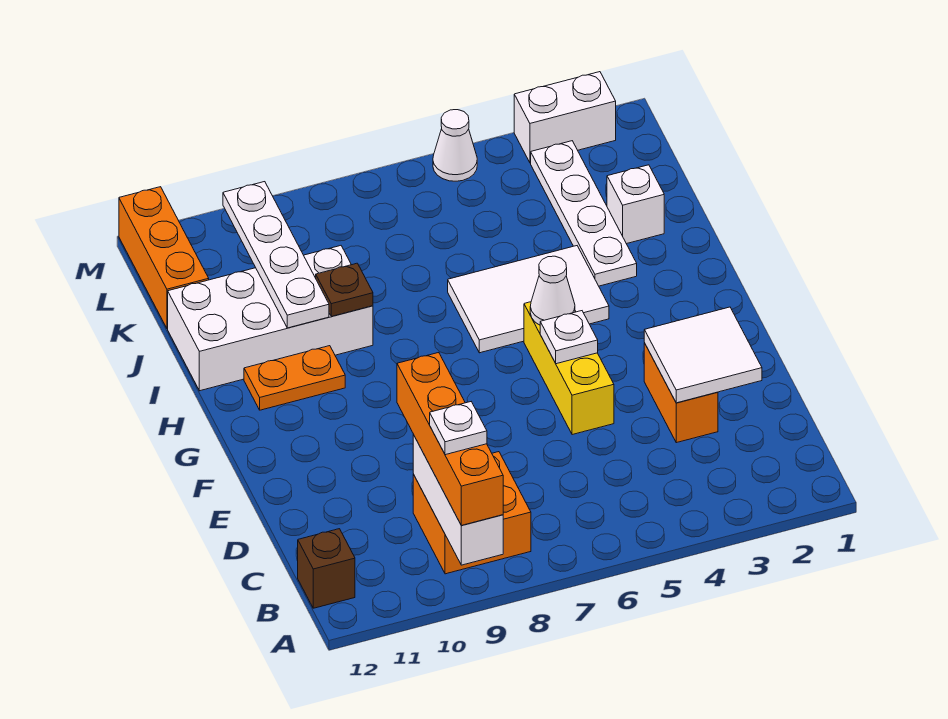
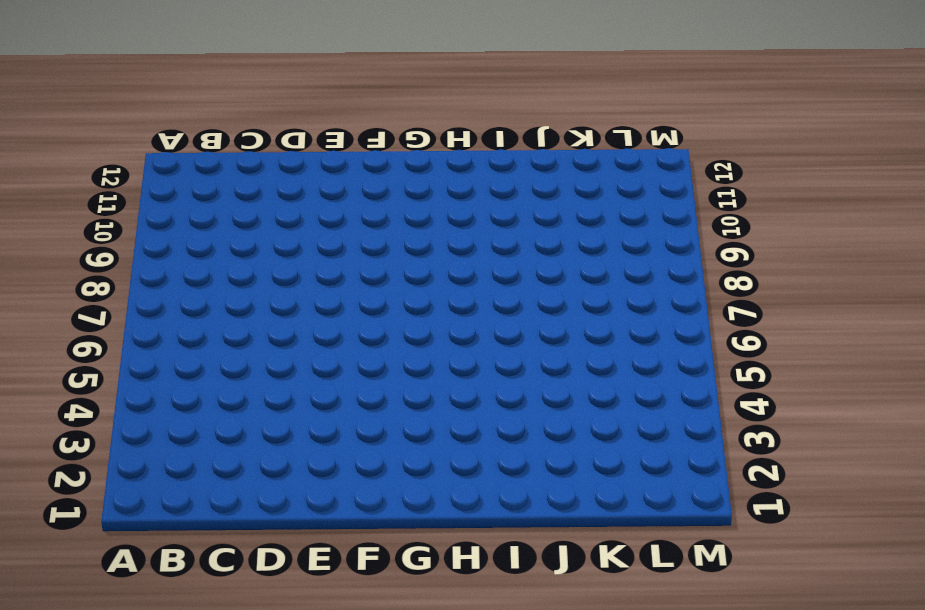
none -> orange 2x2 brick [413,452,531,574]
none -> brown 1x1 brick [298,529,355,608]
none -> orange 1x2 brick [644,343,718,443]

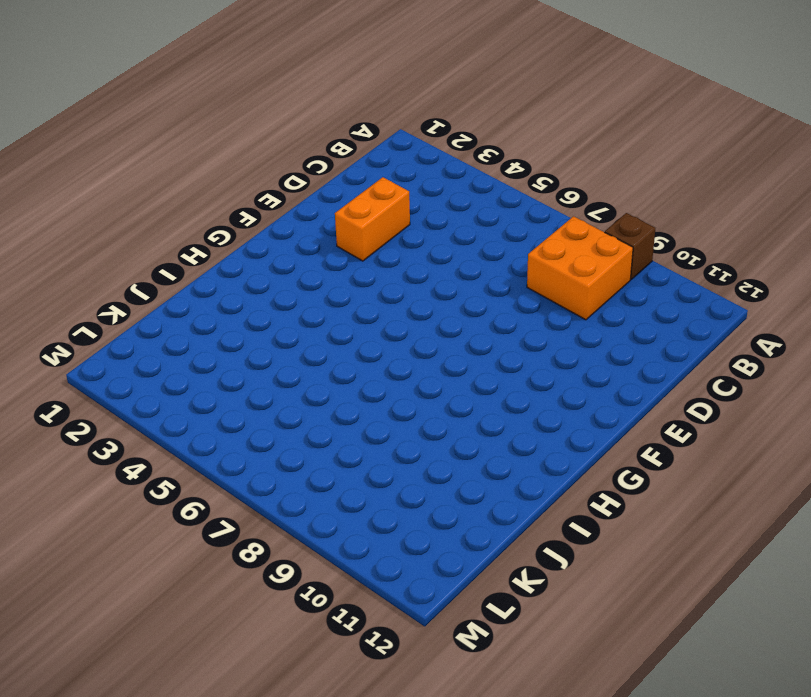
brown 1x1 brick [605,213,655,279] -> brown 1x1 brick moved to [298,529,355,608]
none -> yellow 1x3 brick [524,302,614,435]
none -> white 2x3 tile [448,246,609,353]
none -> orange 1x2 plate [244,346,345,410]

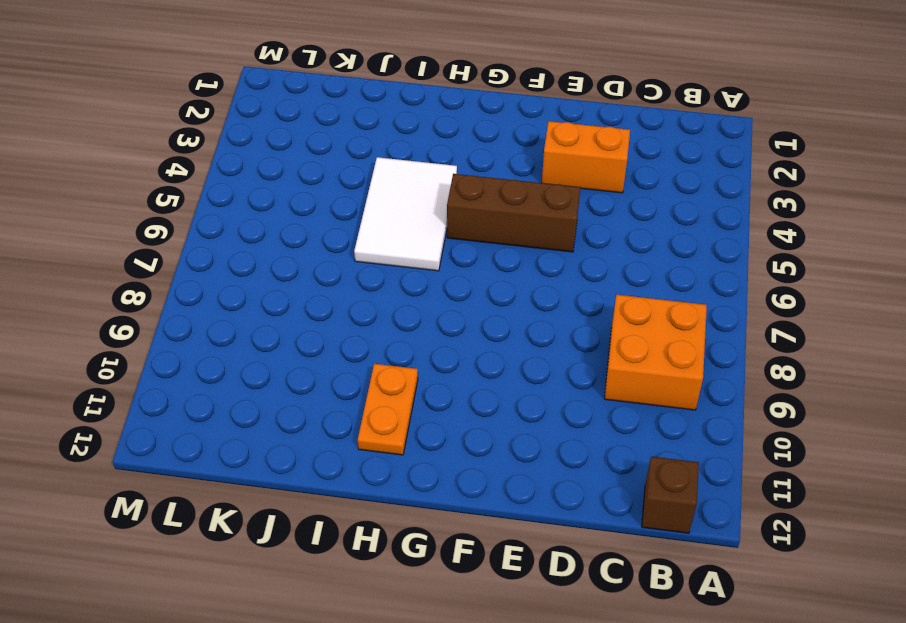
brown 1x3 brick [447,174,580,252] -> yellow 1x3 brick [524,302,614,435]
none -> white 1x4 plate [531,141,637,286]
none -> white 2x4 brick [168,246,373,391]
none -> white 1x1 brick [607,165,664,244]

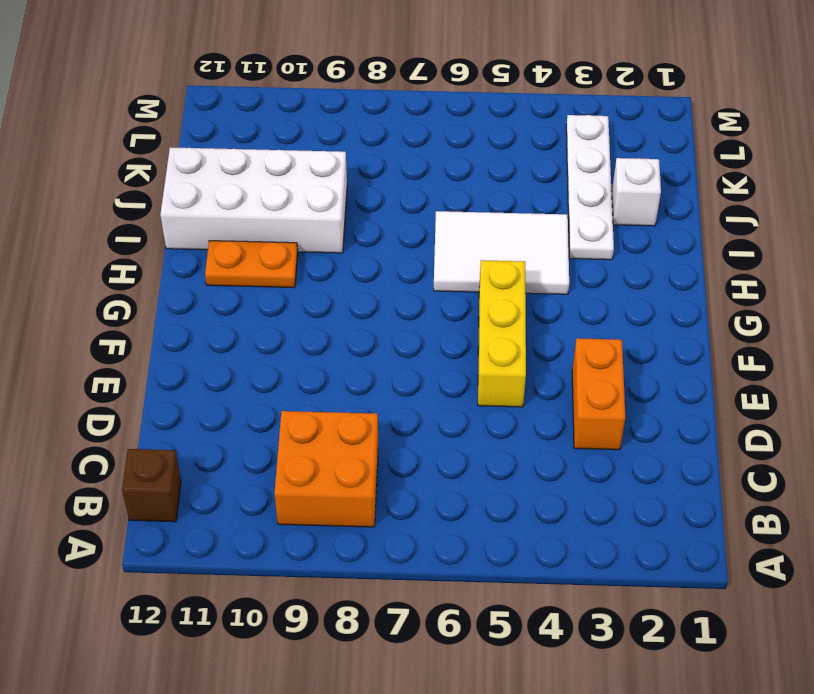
none -> orange 1x3 brick [119,187,209,329]
none -> white 1x2 brick [514,72,616,163]
none -> white 1x1 cone [433,110,477,181]

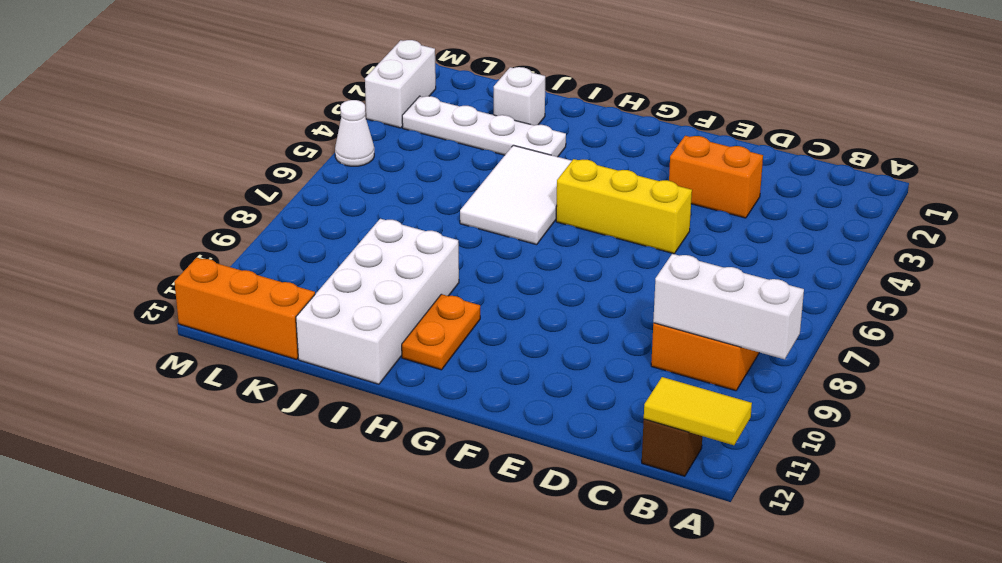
yellow 1x2 tile [644,377,752,445] -> none
none -> white 2x2 tile [644,307,762,403]
none -> white 1x1 plate [540,311,598,364]
none -> white 1x1 cone [530,256,575,325]

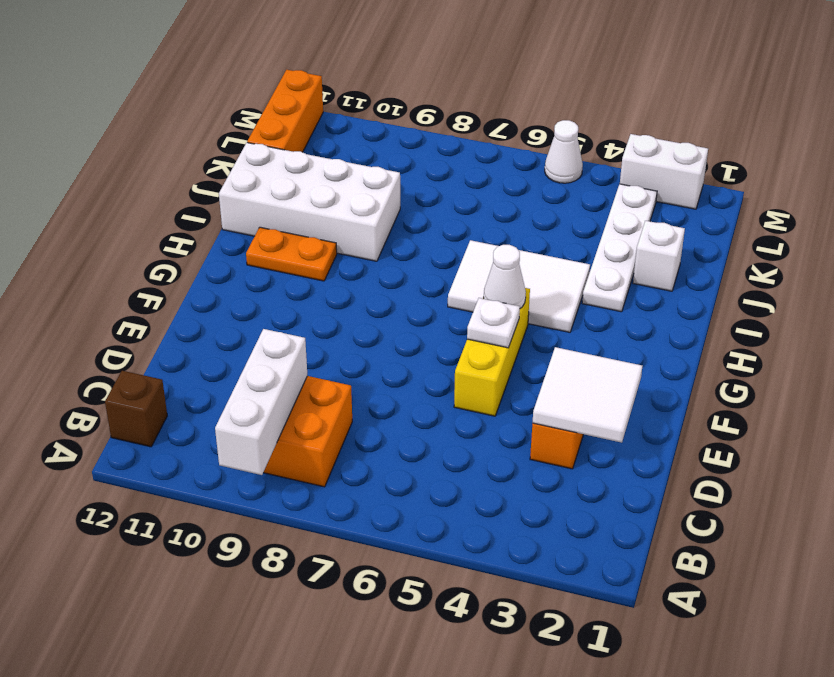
none -> brown 1x1 plate [316,263,373,316]
none -> white 1x4 plate [223,182,329,328]
none -> orange 1x4 brick [397,353,503,525]

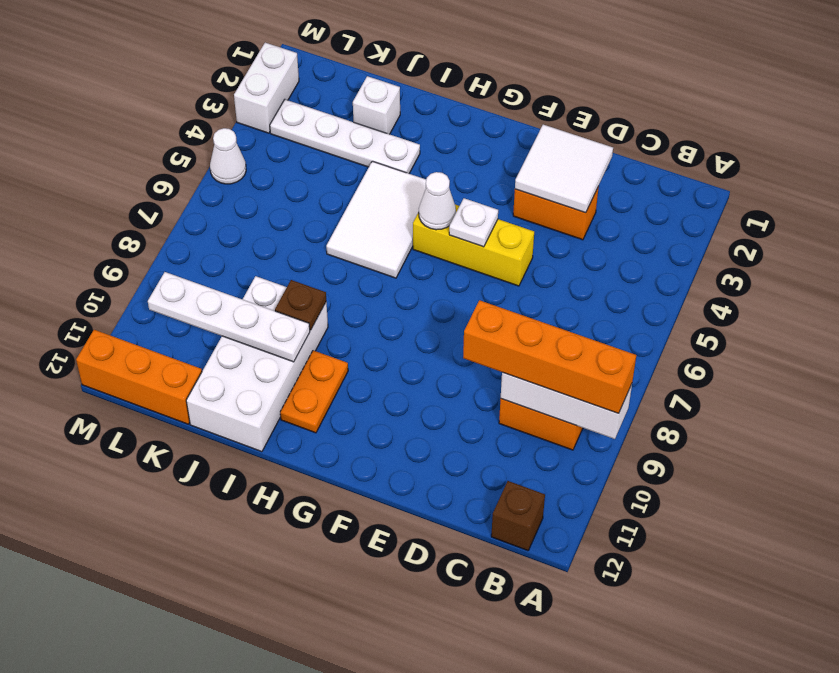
none -> white 1x1 plate [430,402,487,455]

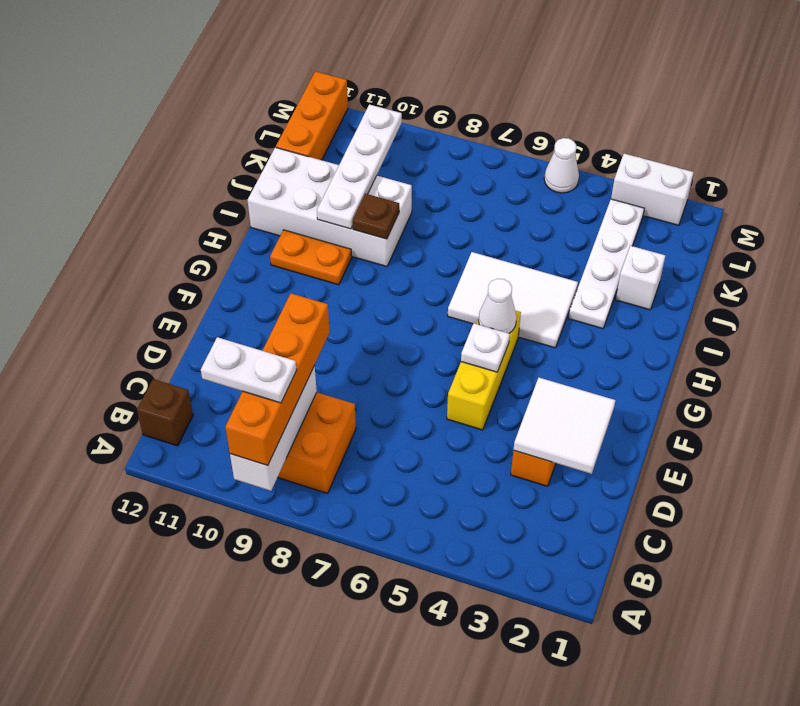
white 1x2 plate [201,337,297,403] -> white 1x1 plate [430,402,487,455]

